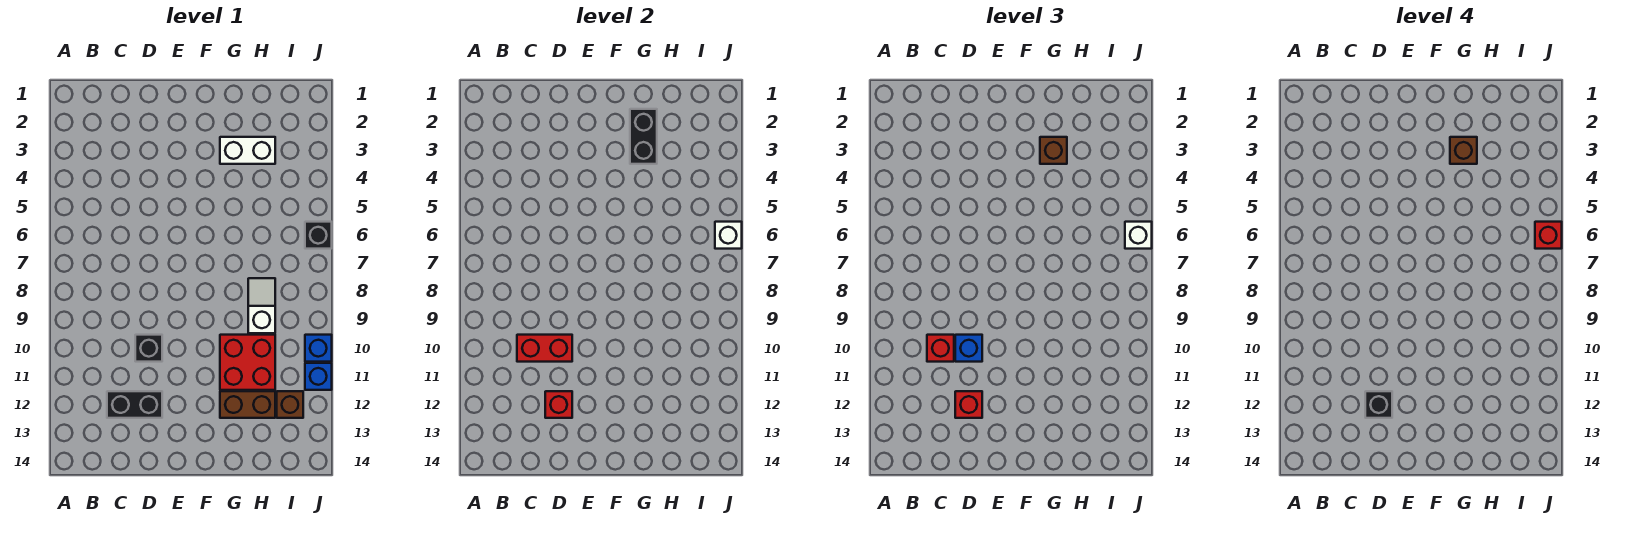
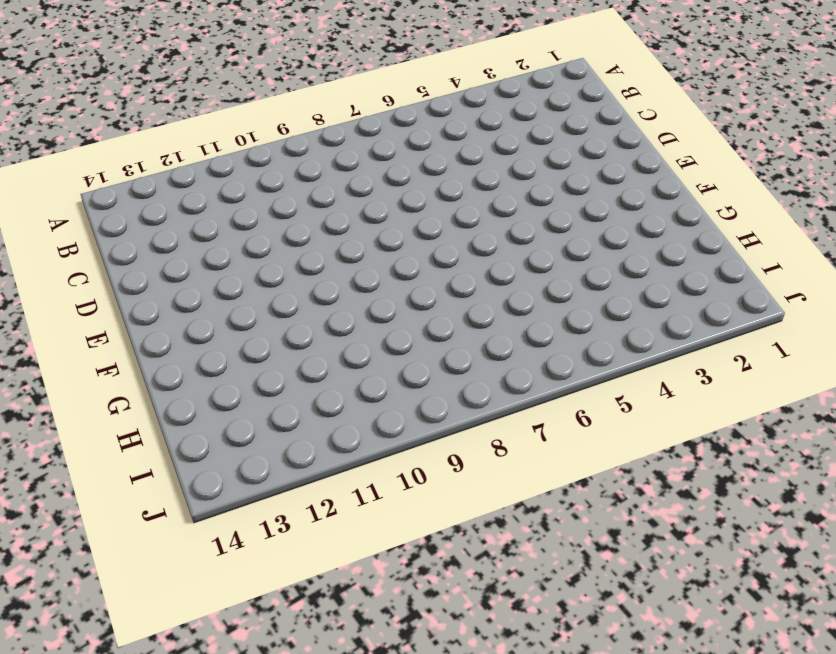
none -> black 1x2 brick [107,391,162,418]
none -> black 1x1 brick [135,335,162,362]
none -> white 1x2 brick [220,137,275,164]

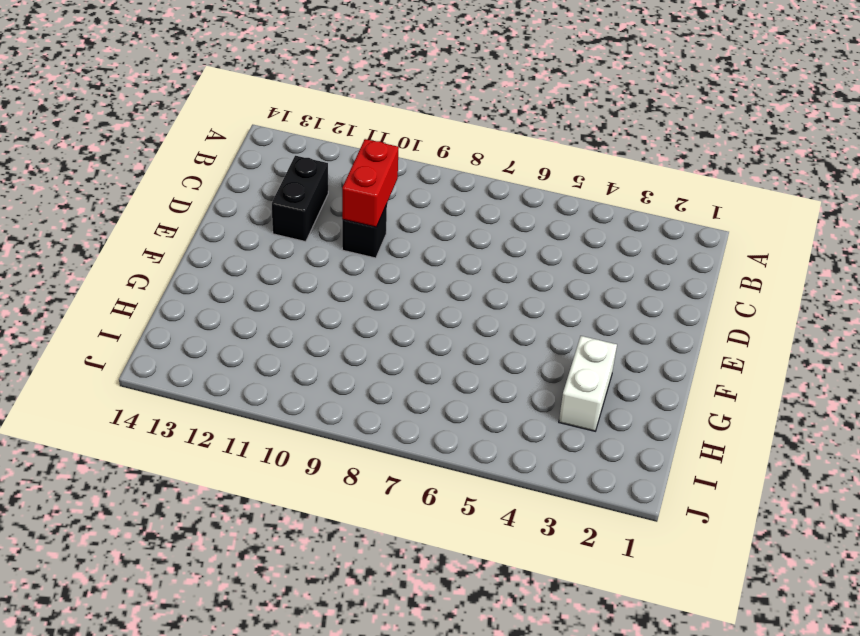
none -> red 2x2 brick [220,335,275,390]
none -> brown 1x2 brick [220,391,275,418]
none -> white 1x2 slope [248,278,275,333]

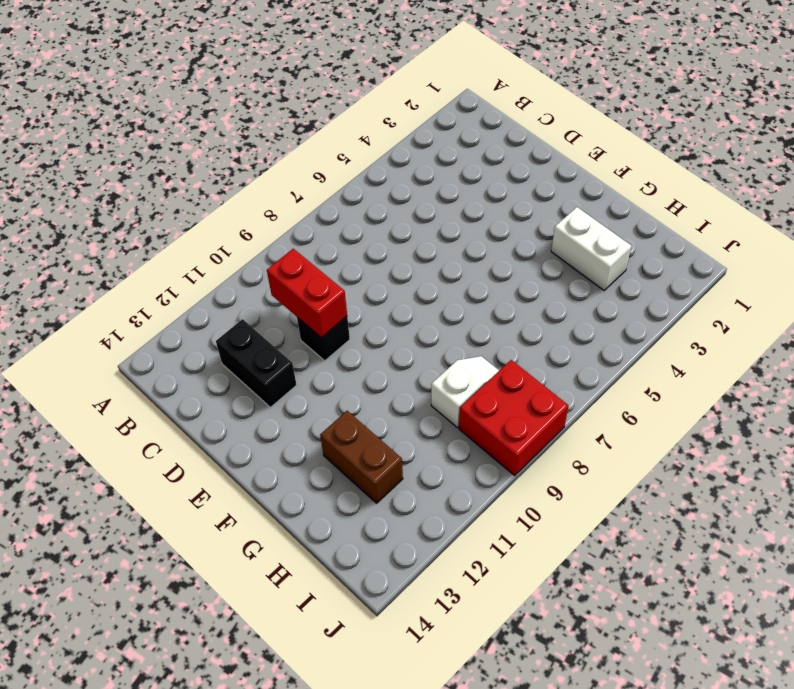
red 2x2 brick [459,360,569,476] -> red 2x2 brick moved to [220,335,275,390]
none -> brown 1x1 brick [277,391,303,418]
none -> black 1x1 brick [305,222,332,249]
none -> blue 1x1 brick [305,335,332,362]

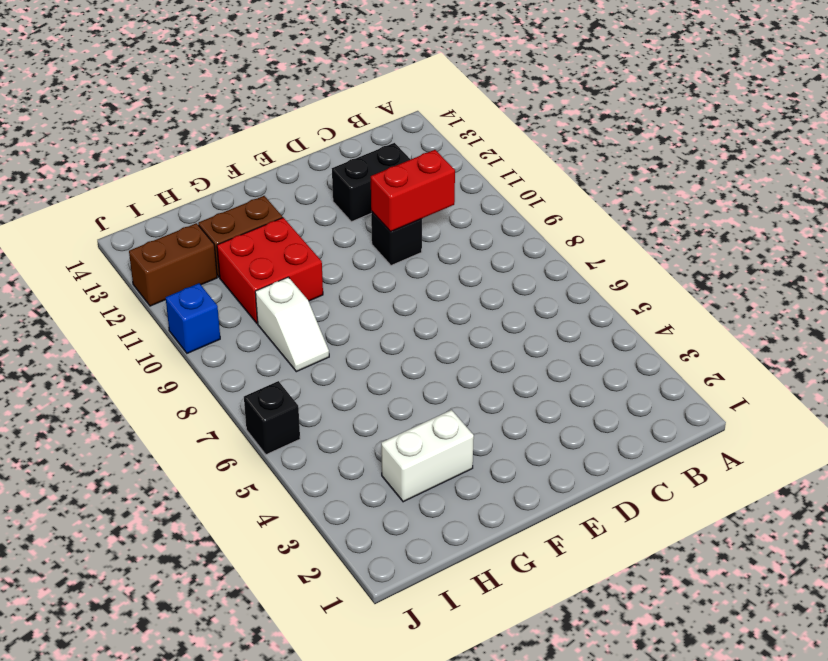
brown 1x2 brick [129,223,217,306] -> brown 1x1 brick [277,391,303,418]
none -> blue 1x1 brick [305,363,332,390]
none -> red 1x1 brick [545,391,572,418]
none -> black 1x2 brick [630,109,657,164]

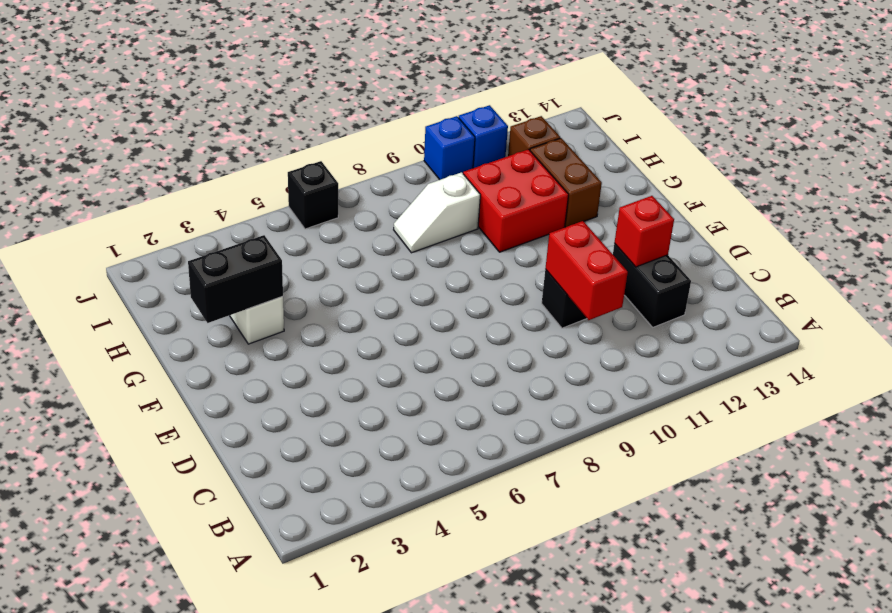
none -> white 1x1 brick [715,222,742,249]
none -> red 1x1 brick [927,335,954,362]
none -> blue 1x1 brick [955,335,982,362]

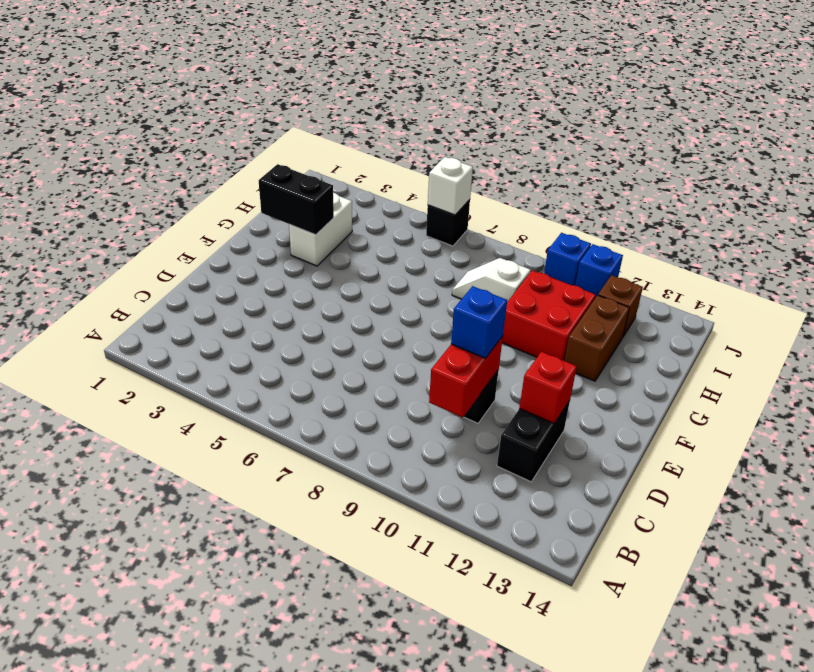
none -> red 1x1 brick [927,335,954,362]
none -> red 1x1 brick [955,391,982,418]
none -> brown 1x1 brick [1040,137,1067,164]

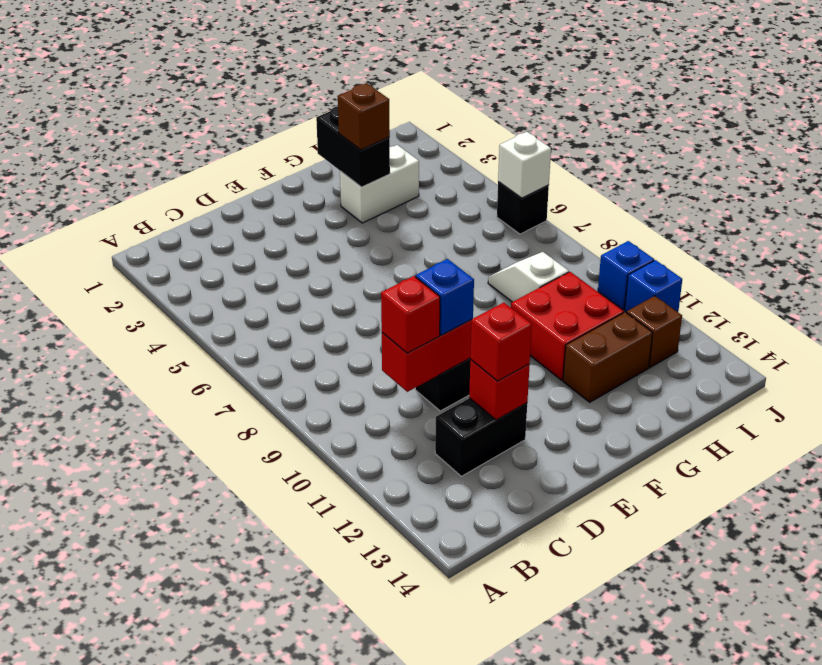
none -> white 1x1 brick [1125,222,1152,249]
none -> black 1x1 brick [1365,391,1392,418]
none -> brown 1x1 brick [1450,137,1477,164]

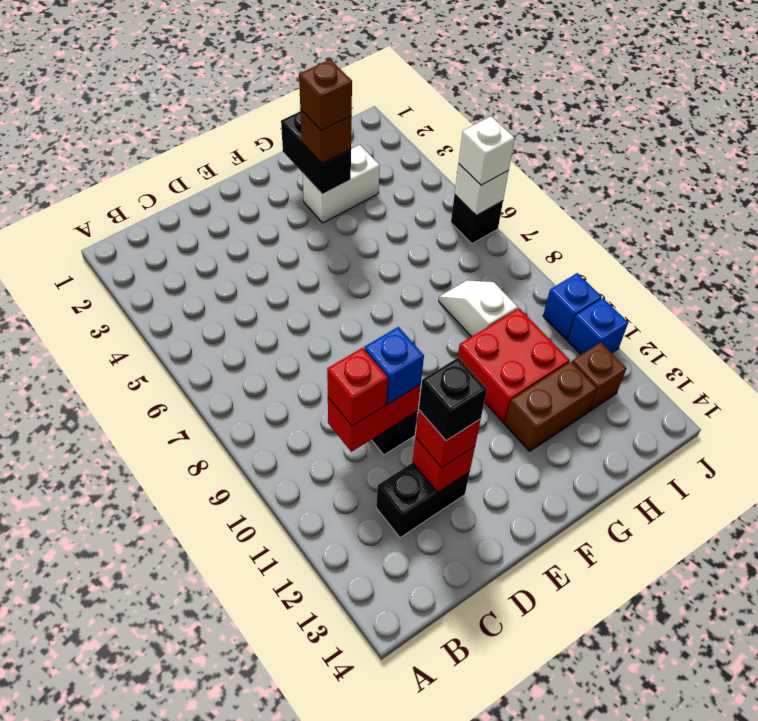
none -> red 1x1 brick [1535,222,1562,249]

